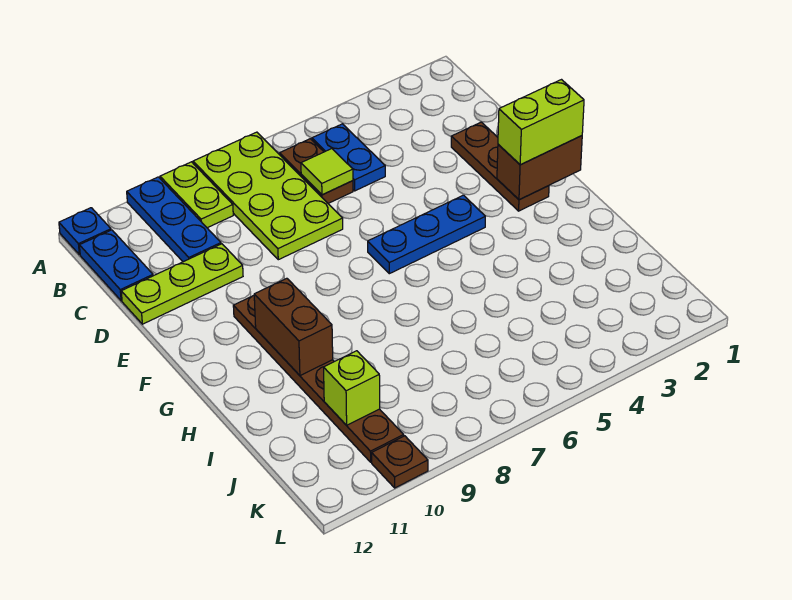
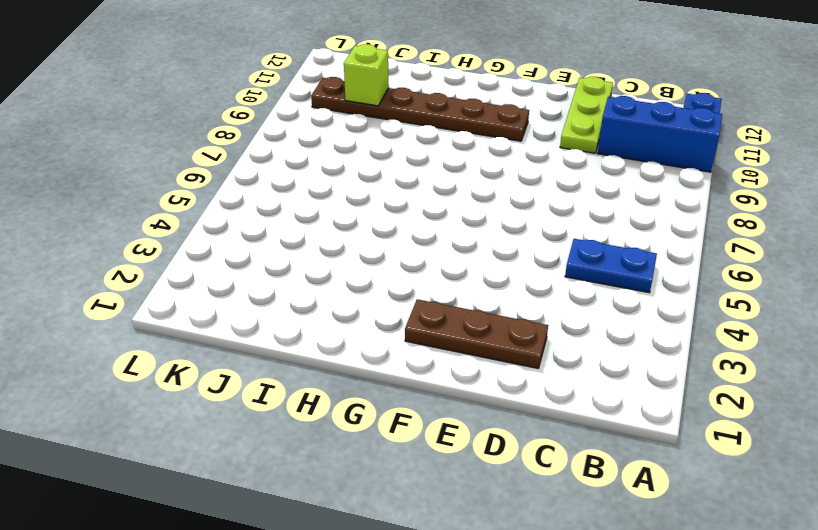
blue 1x3 brick [597,96,722,172] -> blue 1x3 plate [127,177,221,262]
none -> lime 2x4 plate [193,132,343,260]
none -> lime 1x2 plate [160,162,233,228]
none -> brown 1x2 plate [280,139,353,203]

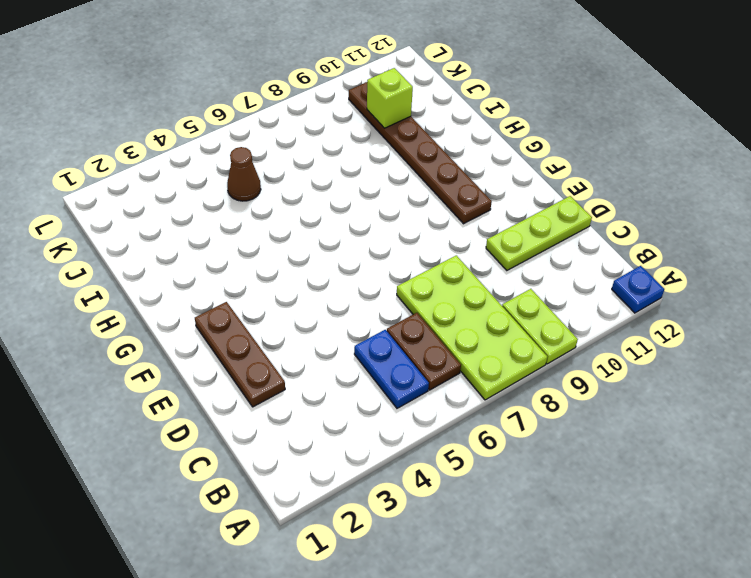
brown 1x1 cone [227,147,261,201] -> none
none -> blue 1x3 plate [127,177,221,262]
none -> blue 1x2 plate [79,230,153,301]
none -> blue 1x3 plate [368,195,485,274]

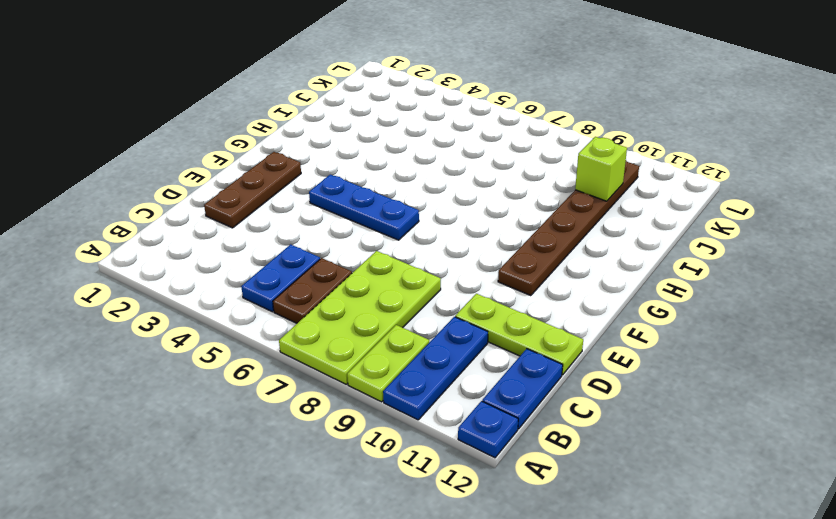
none -> brown 1x1 plate [372,436,428,488]
none -> lime 1x1 tile [301,149,353,195]
none -> brown 1x2 brick [497,136,582,200]

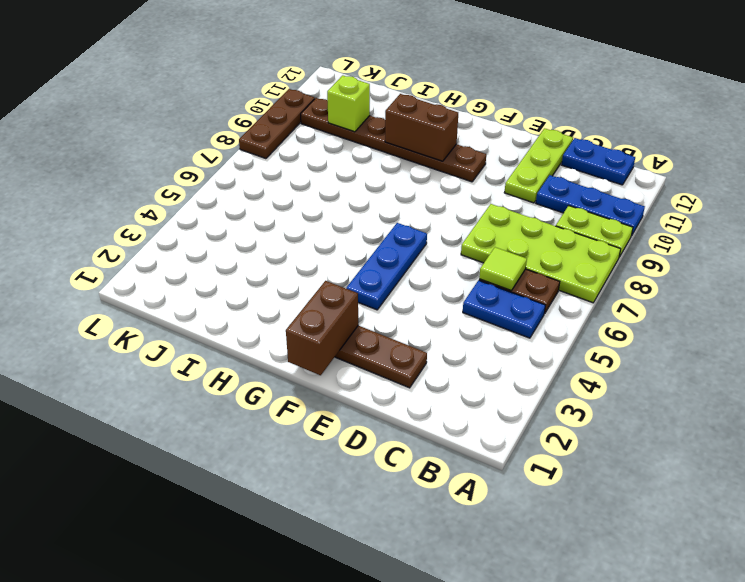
brown 1x3 plate [239,89,315,159] -> brown 1x1 plate [372,436,428,488]
none -> blue 1x1 plate [59,208,111,255]
none -> lime 1x2 brick [498,80,584,165]

